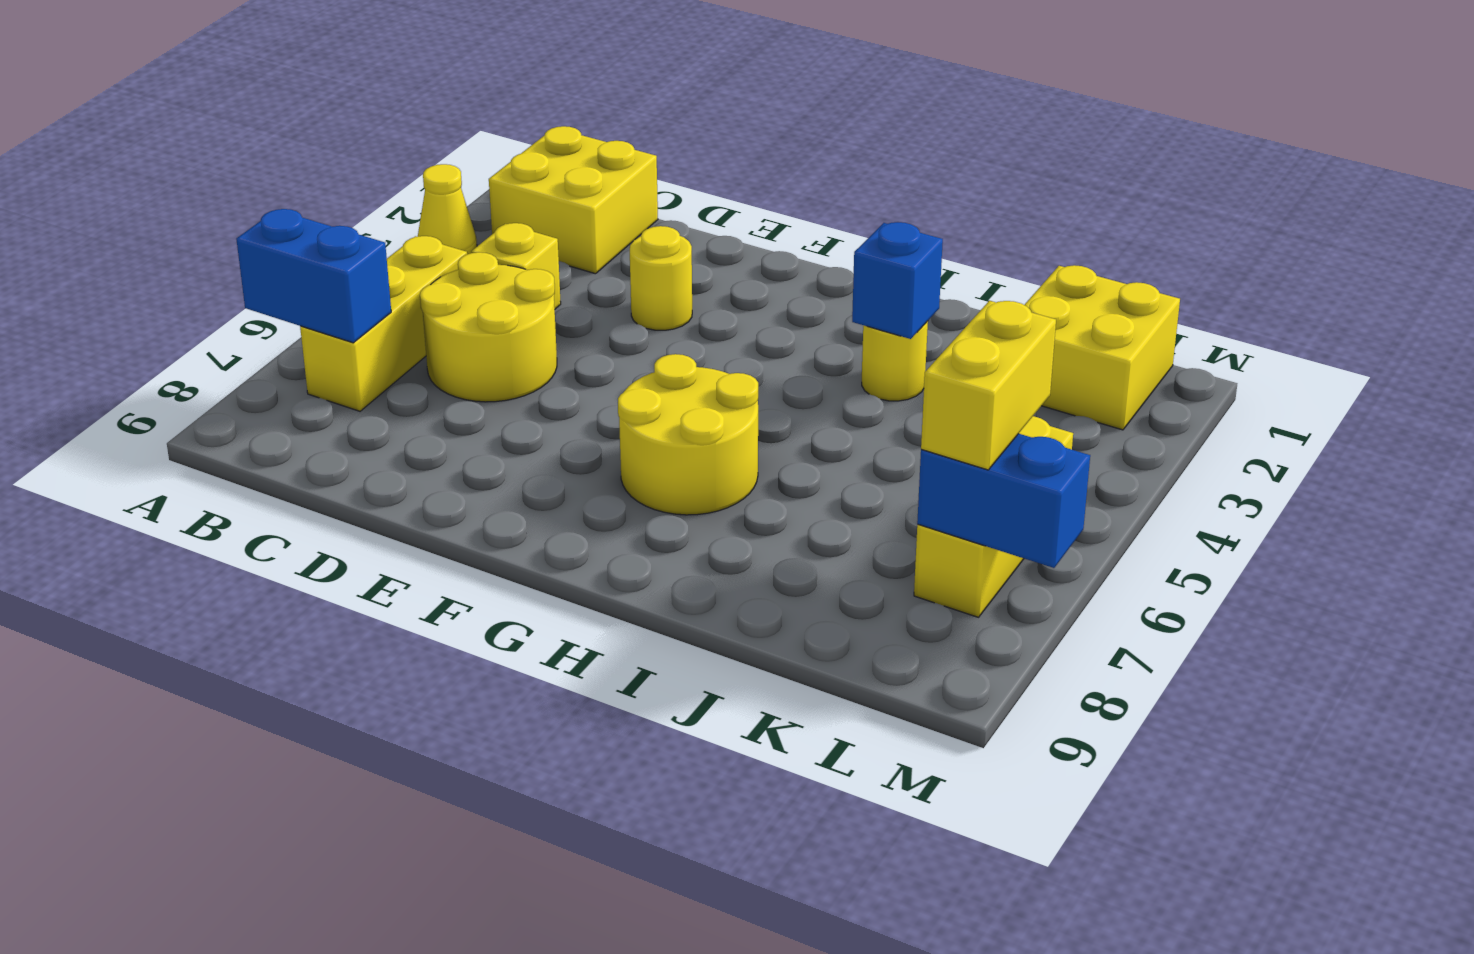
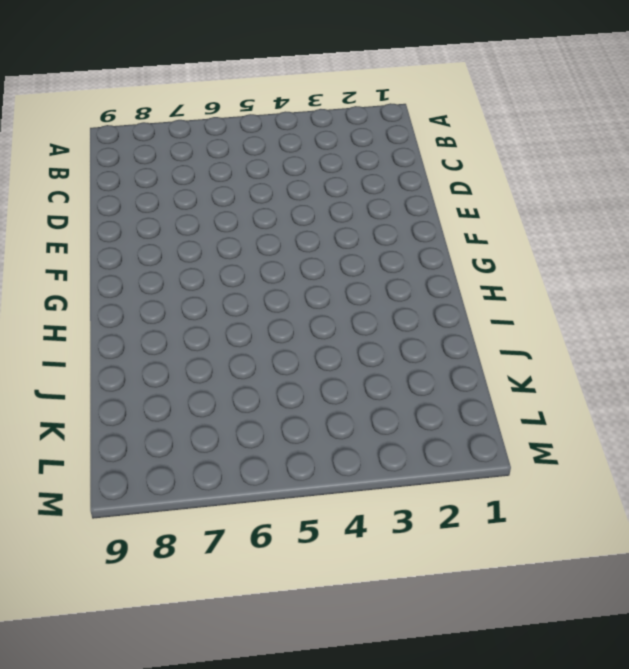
none -> yellow 1x1 cone [418,164,477,254]
none -> yellow 2x2 brick [489,126,658,274]
none -> yellow 1x3 brick [300,236,467,411]

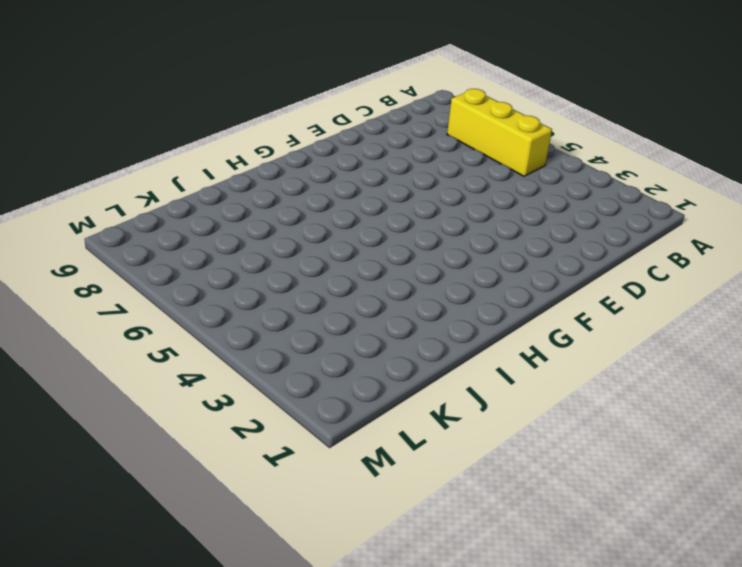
none -> yellow 1x1 cone [418,164,477,254]
none -> yellow 2x2 brick [489,126,658,274]
none -> yellow 1x1 brick [471,223,561,309]

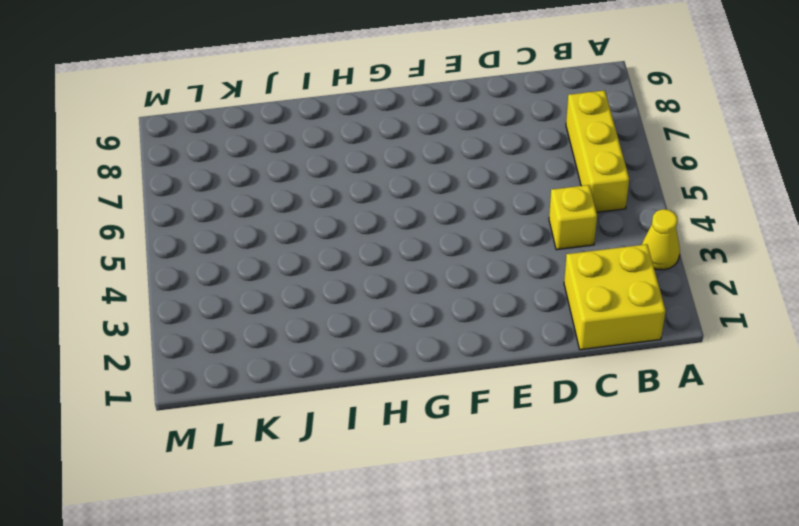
none -> yellow 2x2 round brick [420,252,557,402]
none -> yellow 1x1 round brick [630,226,692,330]
none -> yellow 2x2 round brick [618,354,758,515]

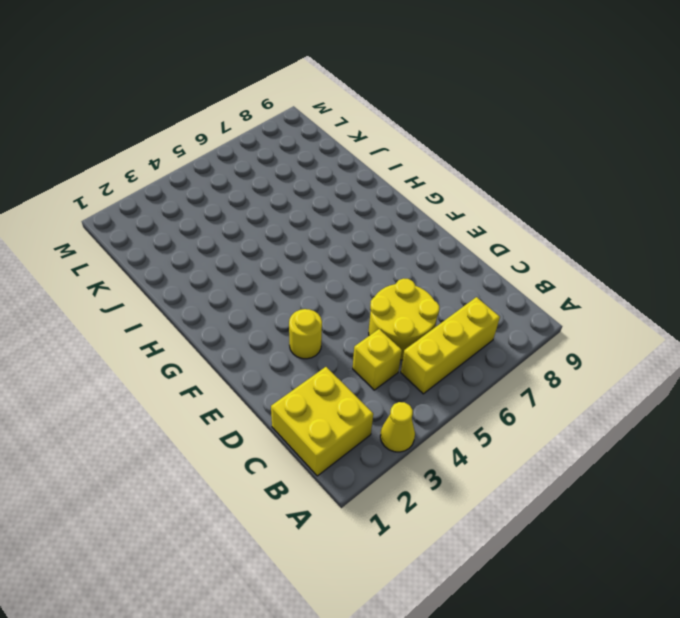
none -> yellow 2x2 round brick [618,354,758,515]
none -> yellow 1x1 round brick [862,321,928,401]
none -> yellow 2x2 brick [1025,265,1180,430]

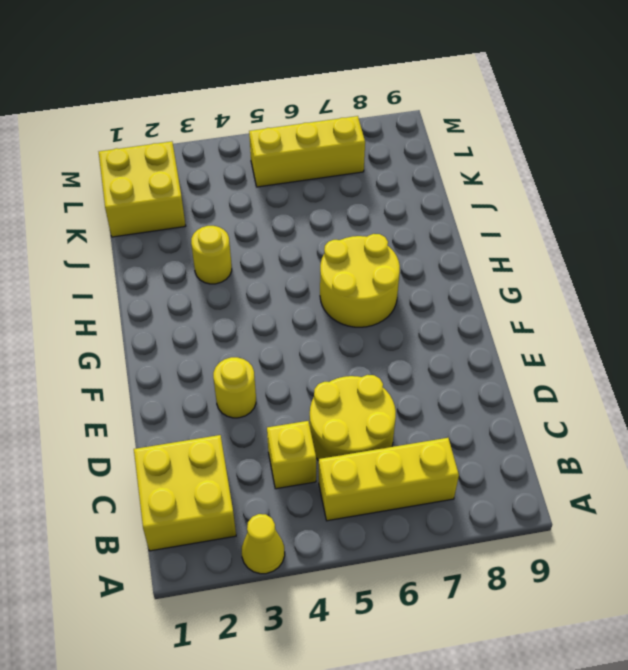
none -> blue 1x2 brick [236,209,391,343]
none -> blue 1x1 brick [852,222,943,339]
none -> blue 1x2 brick [917,434,1090,568]

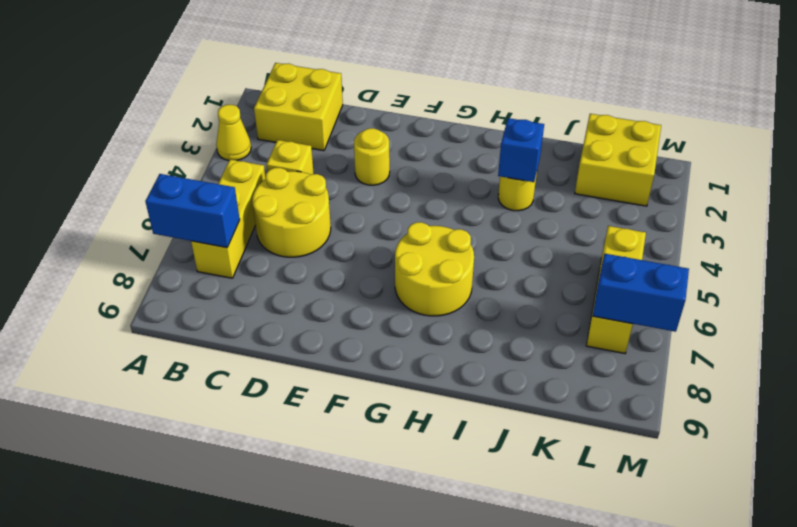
none -> yellow 1x2 brick [921,301,1056,470]

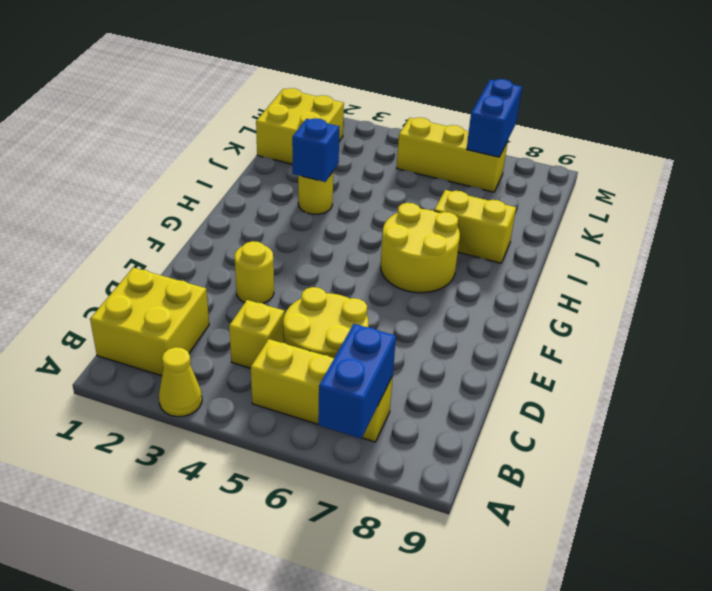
yellow 1x2 brick [434,190,516,263] -> yellow 1x2 brick moved to [921,301,1056,470]

